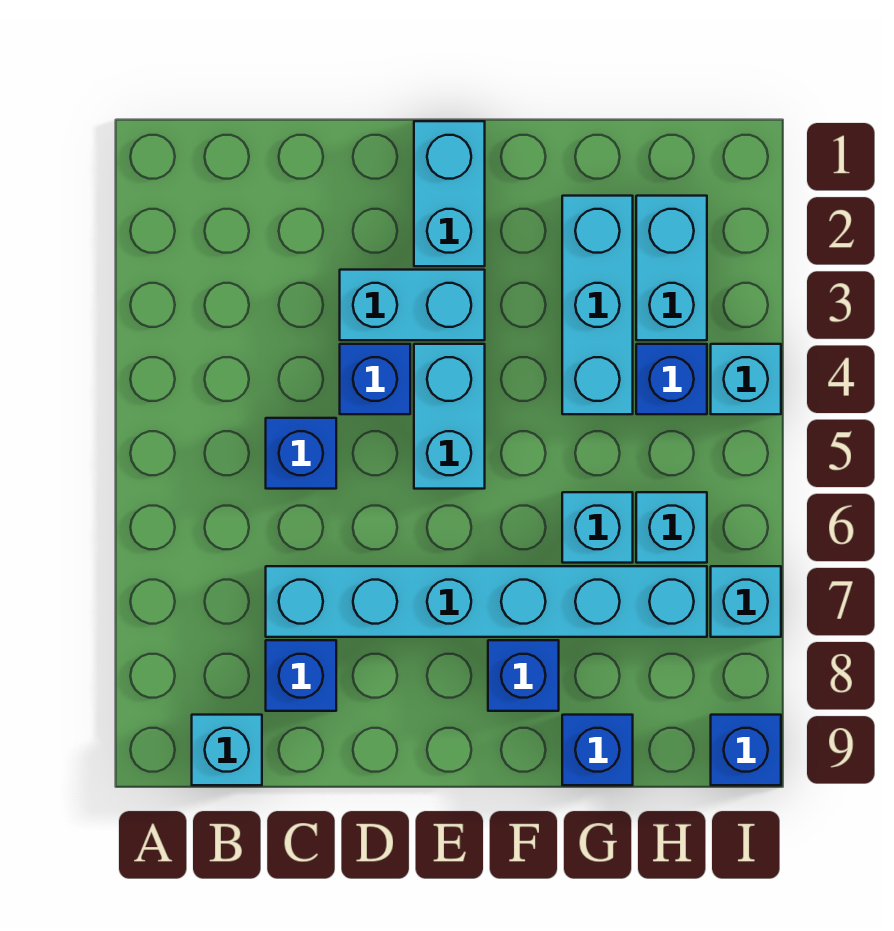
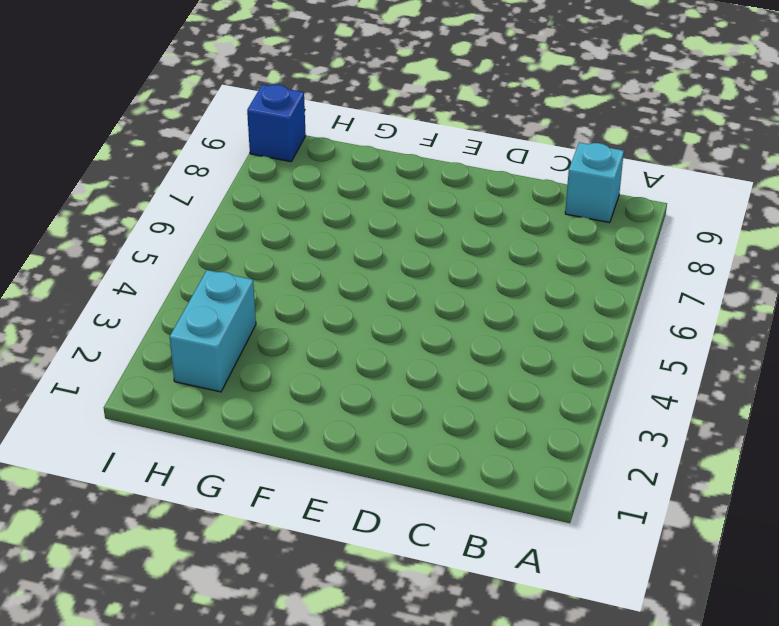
none -> blue 1x1 brick [266,418,336,489]
none -> cyan 1x6 brick [266,566,707,637]
none -> blue 1x1 brick [266,640,336,711]

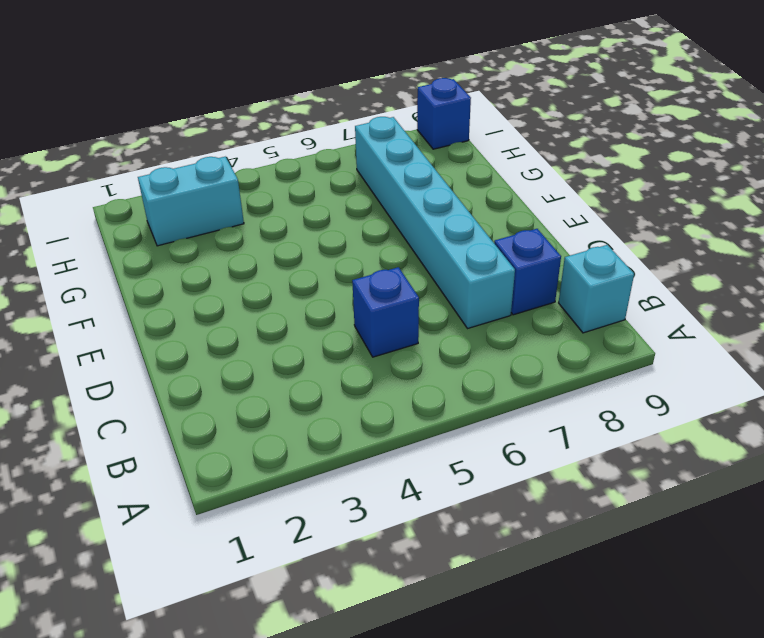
none -> cyan 1x2 brick [340,270,485,340]
none -> blue 1x1 brick [340,344,410,414]
none -> cyan 1x2 brick [414,121,485,266]

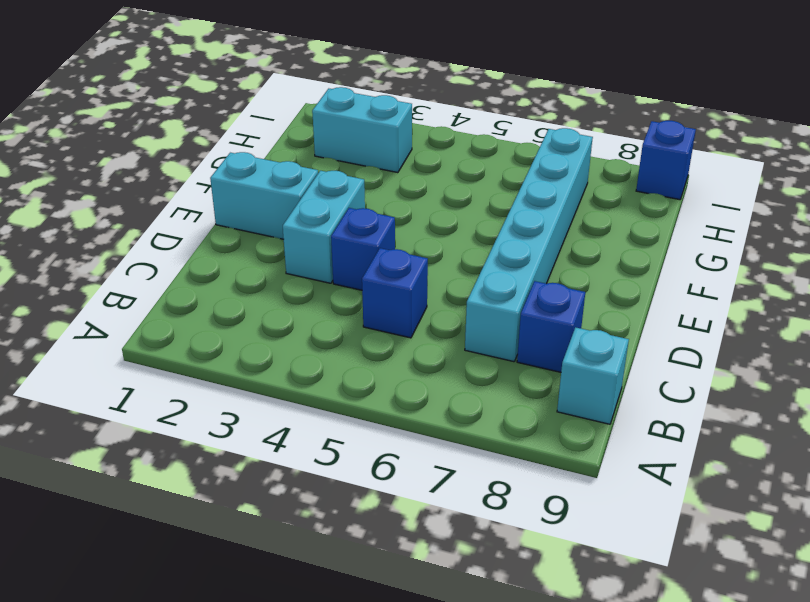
none -> cyan 1x2 brick [414,344,485,489]
none -> blue 1x1 brick [488,640,559,711]
none -> cyan 1x3 brick [562,196,633,414]

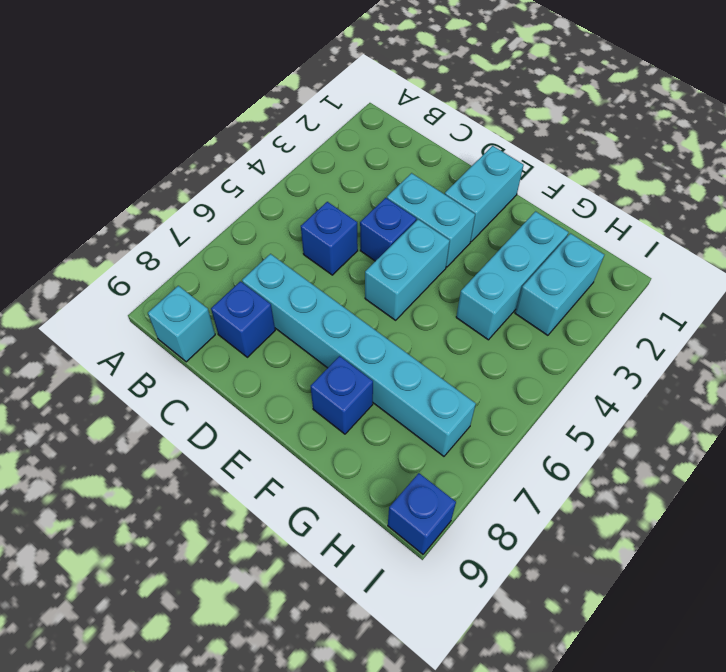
none -> cyan 1x1 brick [562,492,633,563]
none -> blue 1x1 brick [562,715,633,785]
none -> blue 1x1 brick [636,344,707,414]

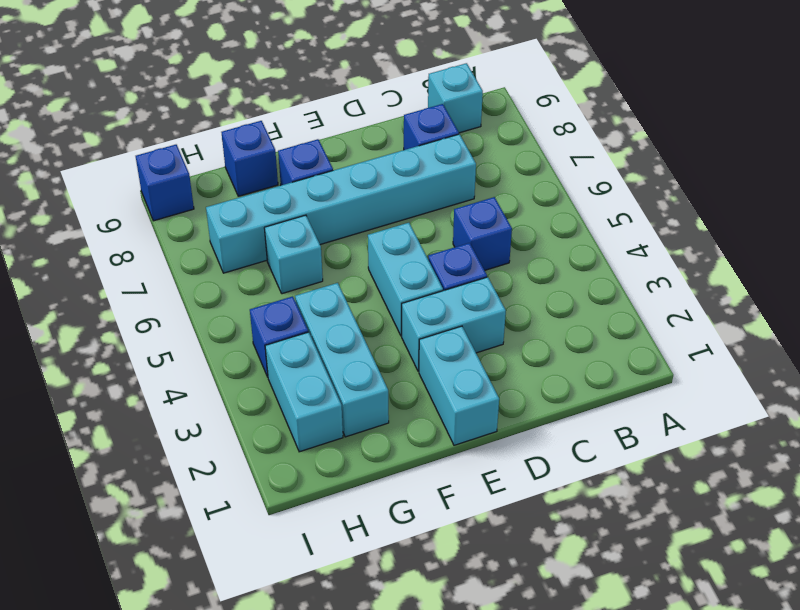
none -> cyan 1x1 brick [636,492,707,563]
none -> cyan 1x1 brick [711,344,781,414]
none -> cyan 1x1 brick [711,566,781,637]

